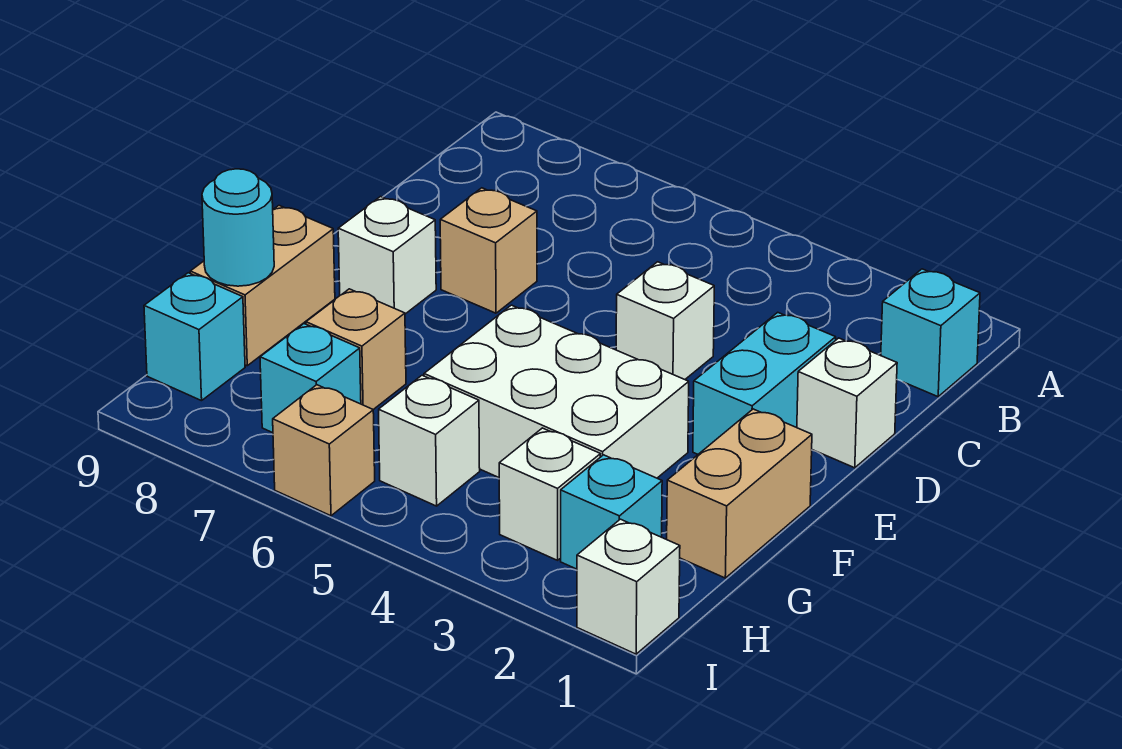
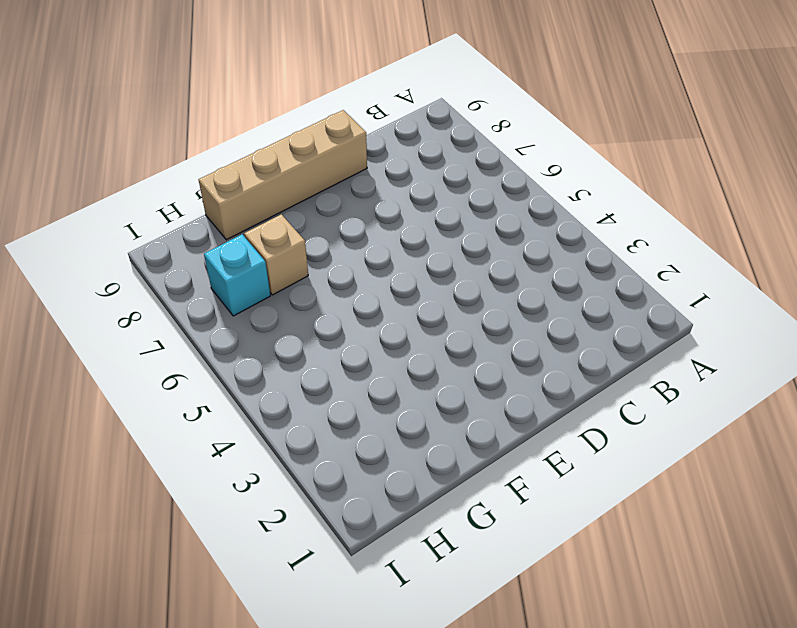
tan 1x4 brick [199,110,367,240] -> tan 1x2 brick [190,206,335,366]
none -> cyan 1x1 brick [881,269,980,397]
none -> white 1x1 brick [797,338,897,468]
none -> cyan 1x2 brick [693,312,836,454]

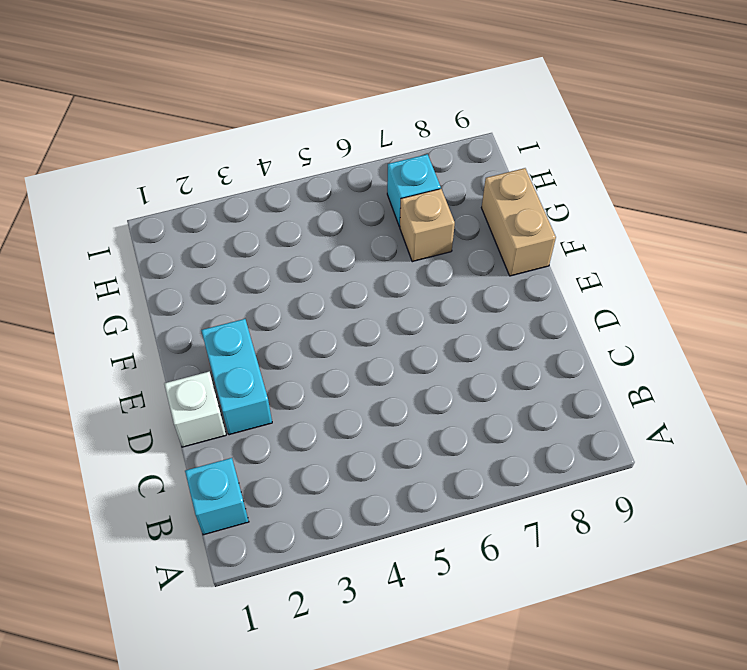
none -> white 1x1 brick [616,262,714,379]
none -> tan 1x1 brick [440,188,537,313]
none -> white 1x1 brick [338,197,436,314]

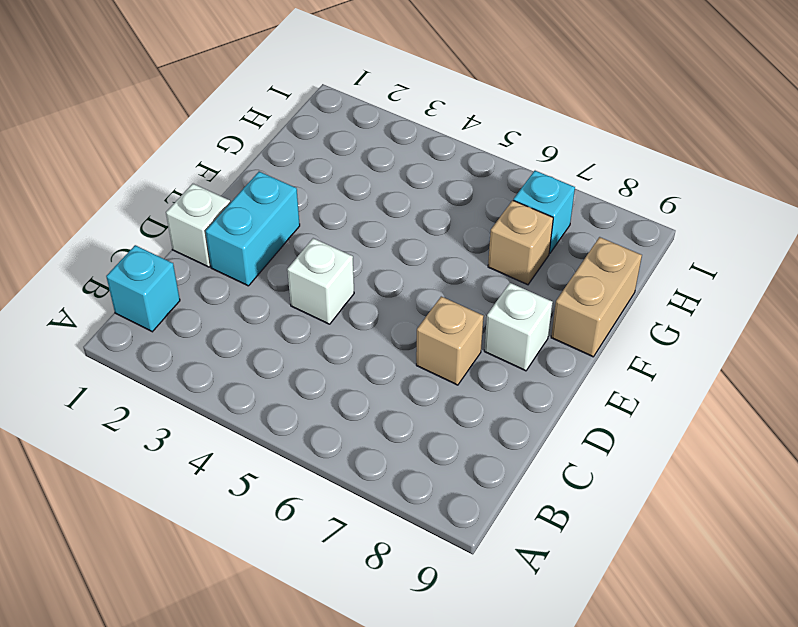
none -> tan 1x2 brick [667,409,812,578]
none -> white 2x3 brick [424,305,689,478]
none -> cyan 1x1 brick [561,455,662,569]

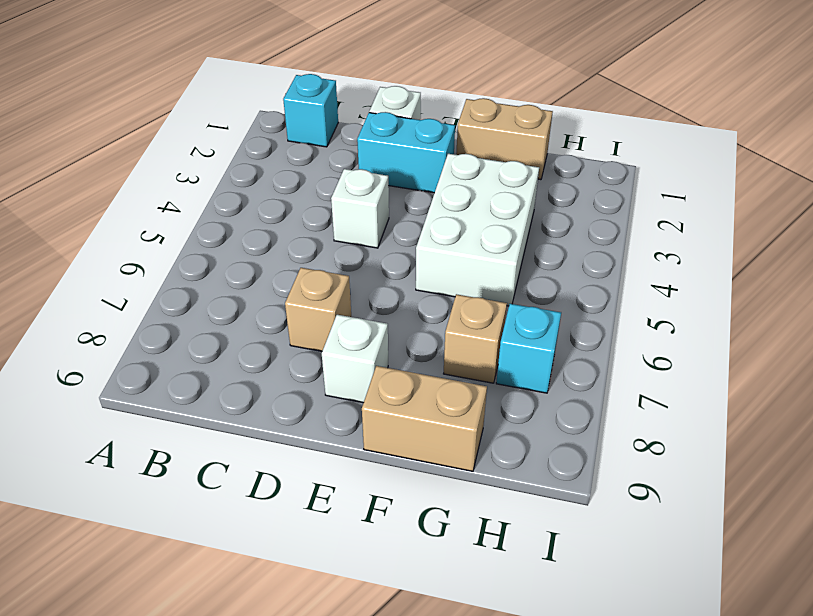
none -> cyan 1x1 brick [561,455,662,569]
none -> white 1x1 brick [499,428,600,560]
none -> white 1x1 brick [379,375,480,506]

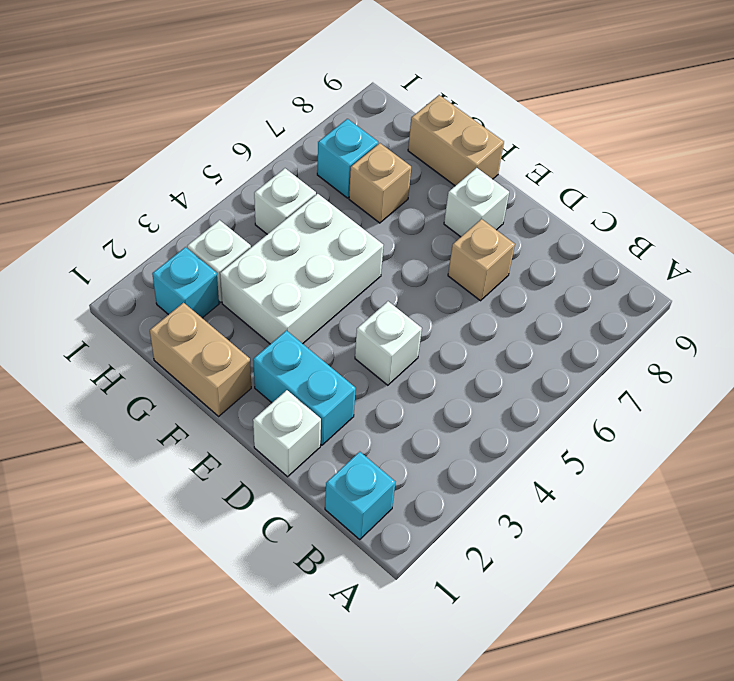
none -> cyan 1x1 brick [144,273,245,401]
none -> white 1x1 brick [577,519,680,654]
none -> tan 1x1 brick [273,385,375,516]

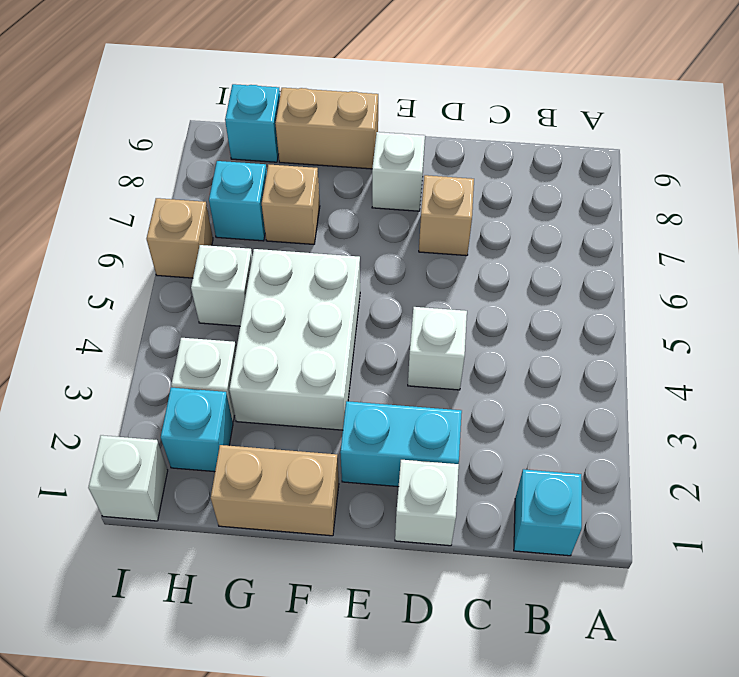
none -> cyan 1x1 round brick [202,169,274,286]

